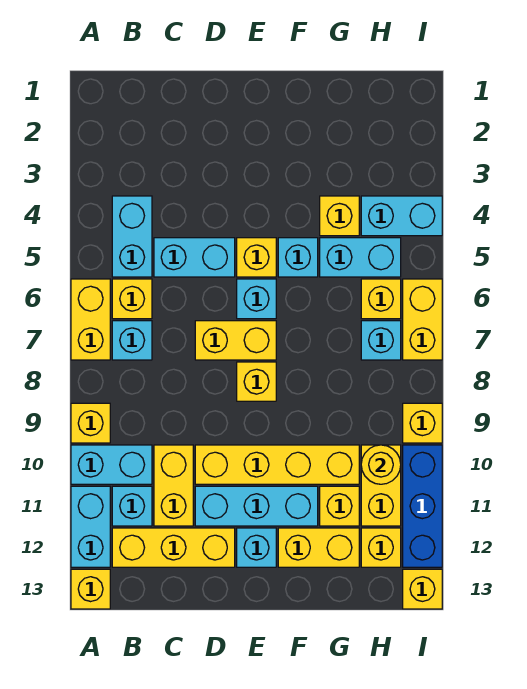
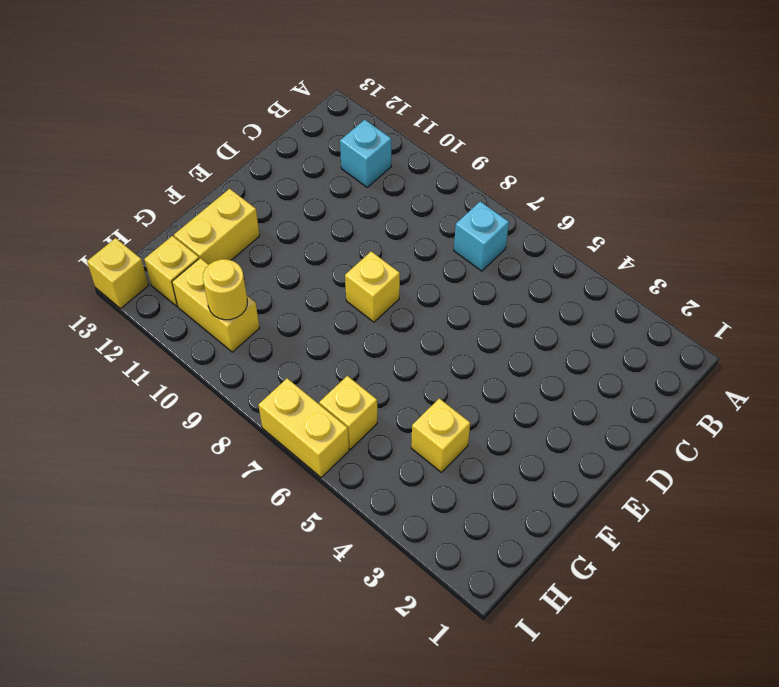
none -> yellow 1x2 brick [71,279,110,360]
none -> yellow 1x1 brick [71,403,110,443]
none -> cyan 1x2 brick [71,445,152,484]
none -> cyan 1x2 brick [71,486,110,567]

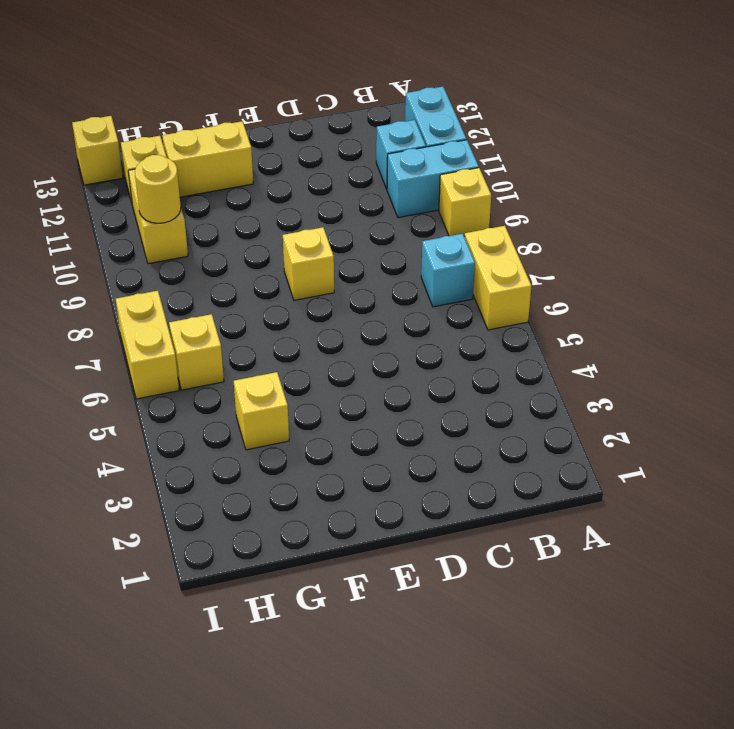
none -> yellow 1x1 brick [71,569,110,609]
none -> cyan 1x2 brick [112,196,152,277]
none -> yellow 1x1 brick [112,279,152,319]
none -> yellow 1x3 brick [112,528,235,567]

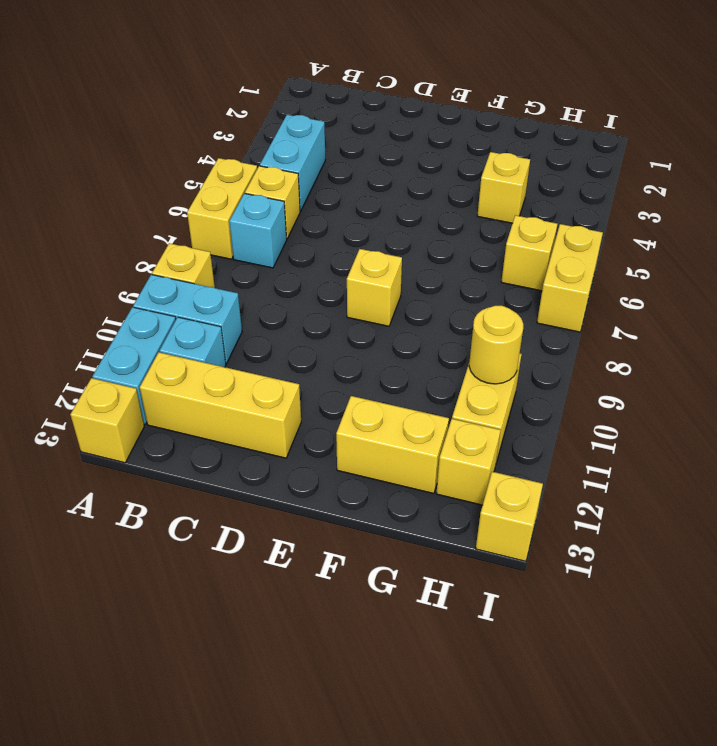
none -> cyan 1x2 brick [154,238,235,277]
none -> yellow 1x2 brick [154,445,193,526]
none -> yellow 1x2 brick [195,321,276,360]
none -> yellow 1x4 brick [195,445,359,484]

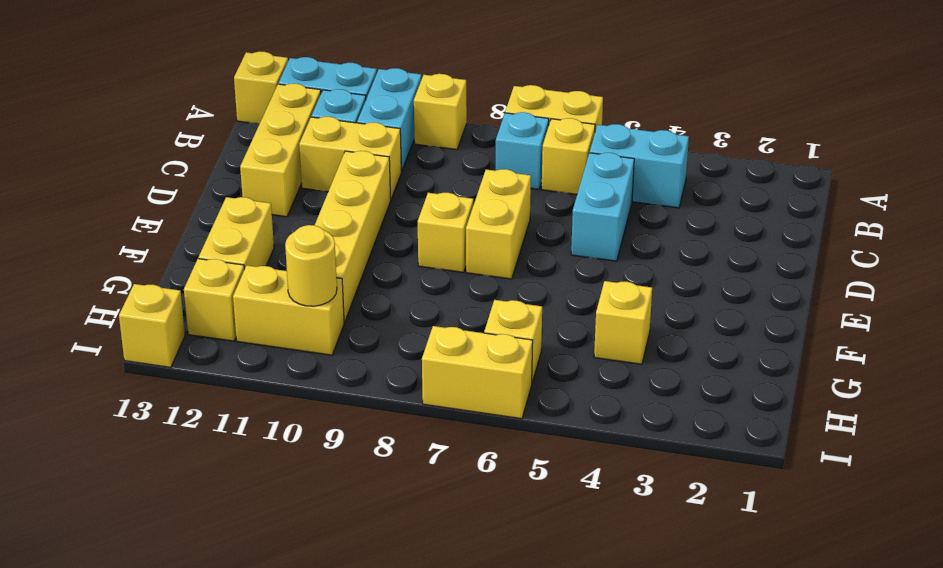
none -> cyan 1x3 brick [195,486,318,526]
none -> yellow 1x1 brick [237,238,276,277]
none -> cyan 1x1 brick [237,279,276,319]
none -> cyan 1x1 brick [237,528,276,567]

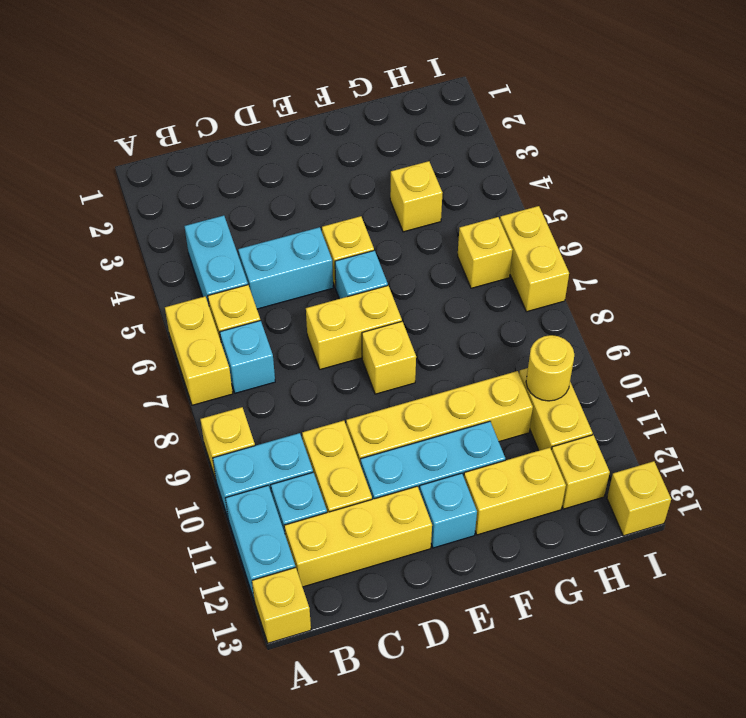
none -> cyan 1x1 brick [278,238,318,277]
none -> cyan 1x2 brick [320,238,401,277]
none -> yellow 1x1 brick [320,486,359,526]
none -> cyan 1x2 brick [361,196,442,236]

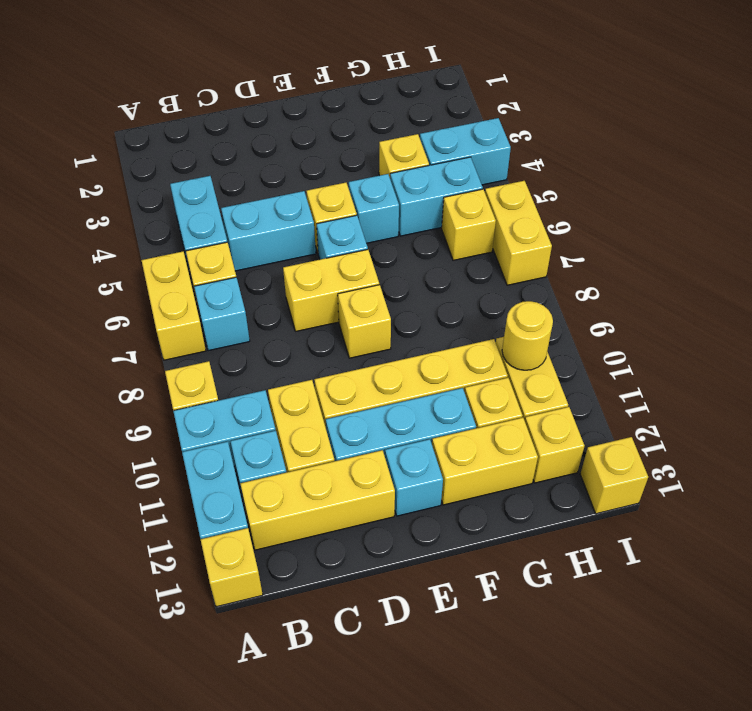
none -> cyan 1x1 brick [361,321,401,360]
none -> yellow 1x1 brick [403,403,442,443]
none -> blue 1x3 brick [403,445,442,567]

